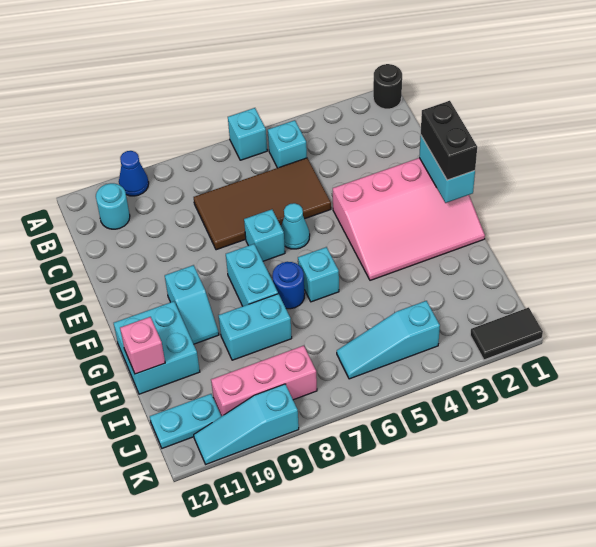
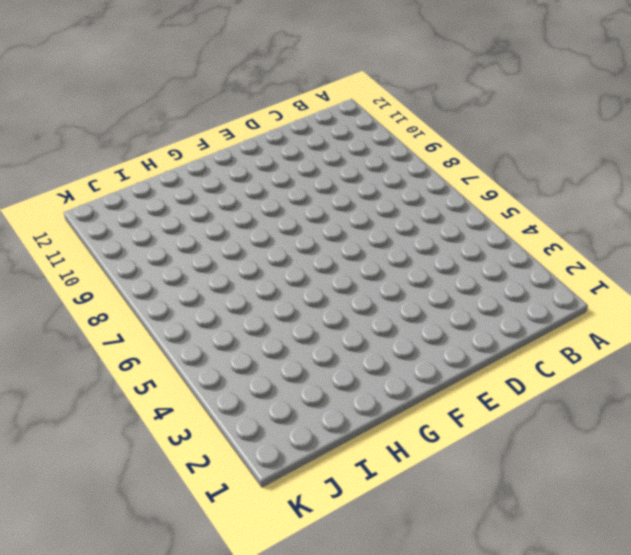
none -> black 1x1 round brick [373,64,402,109]
none -> cyan 1x1 brick [228,108,267,160]
none -> blue 1x1 cone [119,151,149,196]

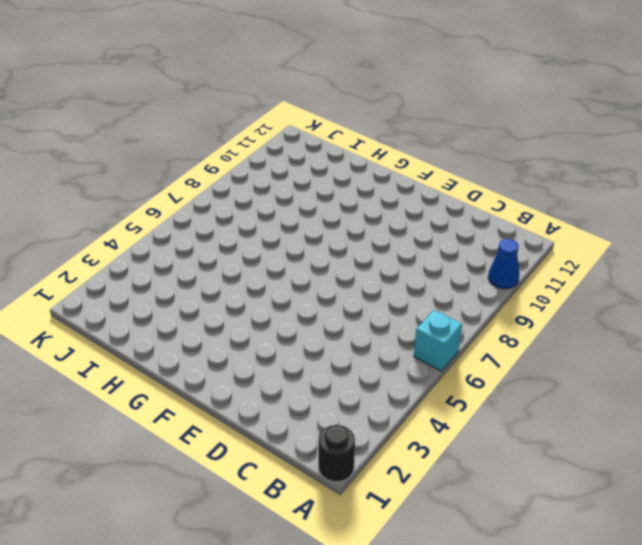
none -> cyan 1x1 brick [268,120,307,168]
none -> cyan 1x1 round brick [96,183,130,229]
none -> brown 2x4 tile [194,158,331,250]

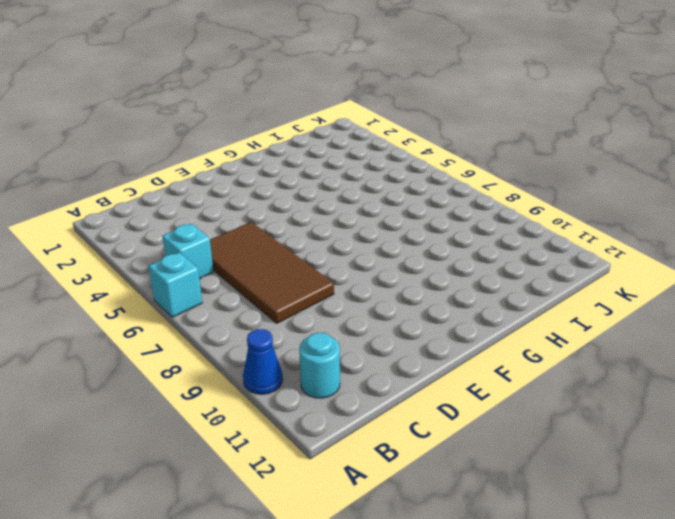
none -> black 1x1 round brick [373,64,402,109]
none -> pink 3x4 slope [333,158,485,280]
none -> cyan 1x1 cone [281,203,310,249]

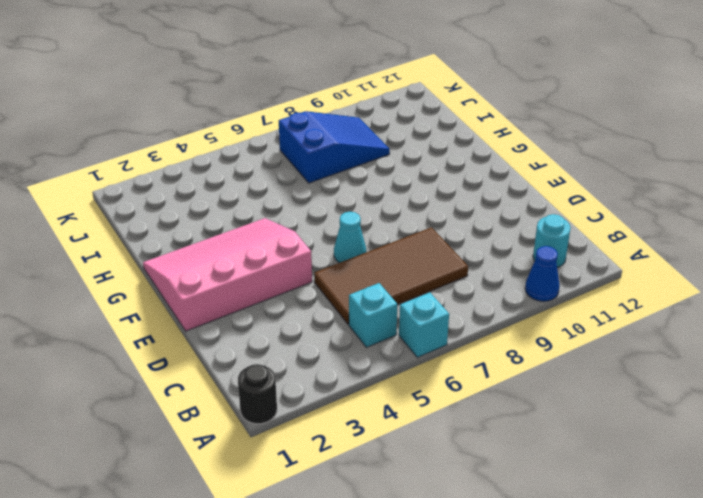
blue 2x3 slope [279,111,390,183] -> pink 1x3 brick [211,346,317,416]
none -> cyan 1x1 brick [244,209,285,261]
none -> cyan 1x2 brick [226,244,278,306]
none -> cyan 1x2 slope [165,265,219,344]

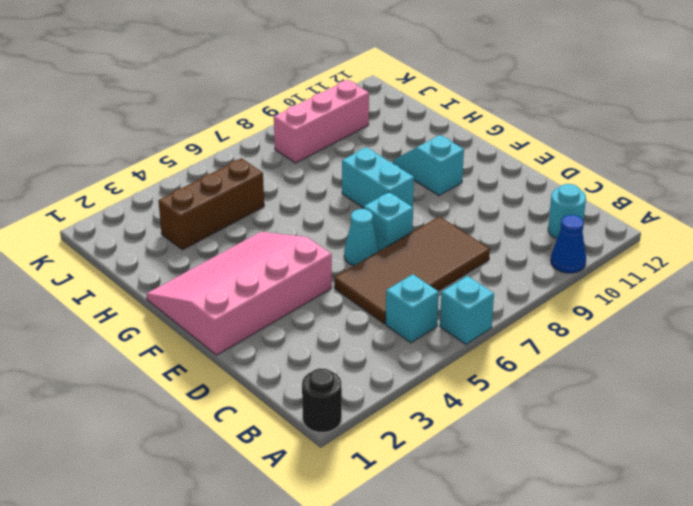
brown 1x3 brick [158,158,264,250] -> none
none -> cyan 1x1 brick [298,247,339,302]
none -> blue 1x1 round brick [273,262,305,309]
none -> cyan 2x2 brick [114,301,200,394]

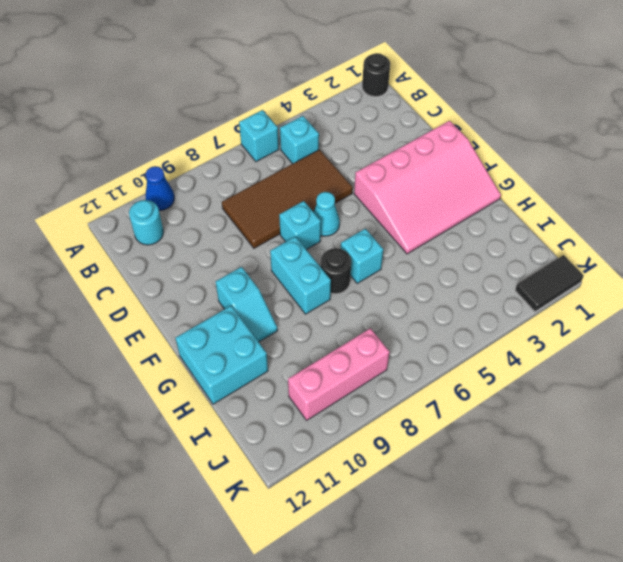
black 1x1 round brick [321,248,351,294] -> blue 1x1 round brick [273,262,305,309]
none -> cyan 1x2 brick [219,294,292,360]
none -> cyan 1x3 slope [337,301,440,379]
none -> cyan 1x2 plate [150,394,221,448]

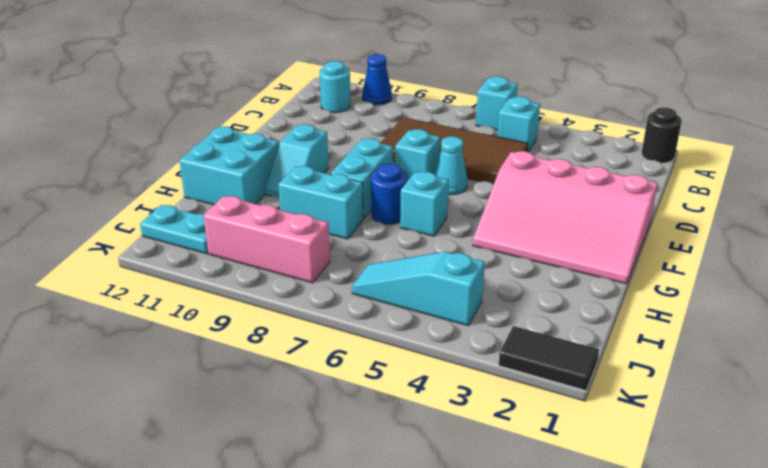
none -> cyan 1x3 slope [194,384,299,464]
none -> cyan 1x2 brick [419,136,475,203]
none -> pink 1x1 brick [120,317,165,374]

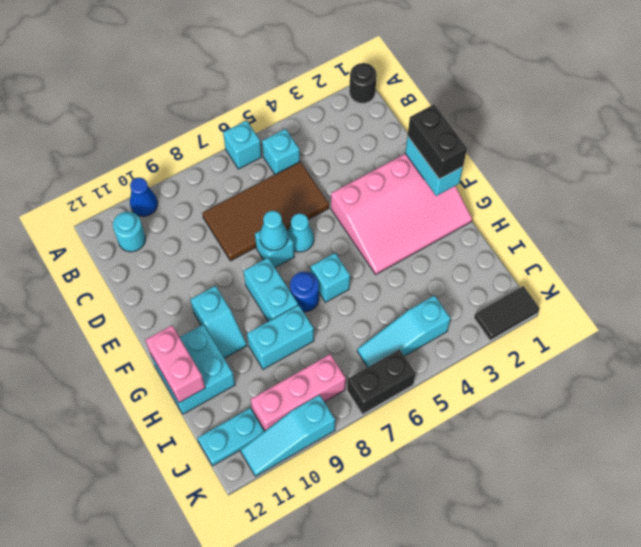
cyan 1x1 cone [260,211,288,250] -> none
pink 1x2 brick [146,325,205,402] -> pink 1x1 brick [120,317,165,374]
black 1x2 brick [347,349,416,414] -> none

